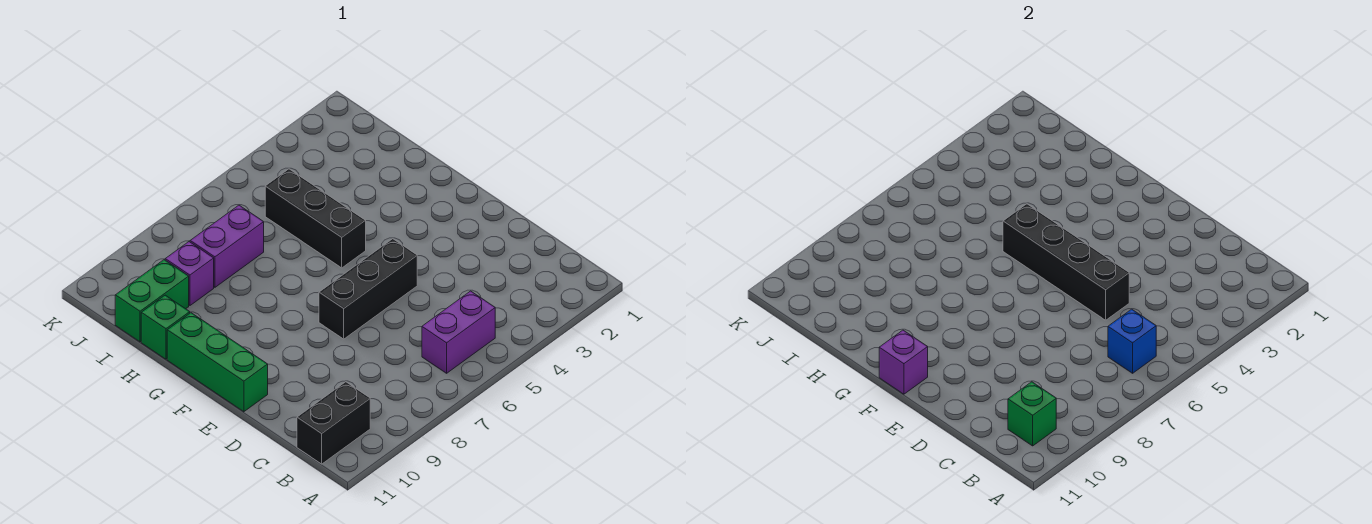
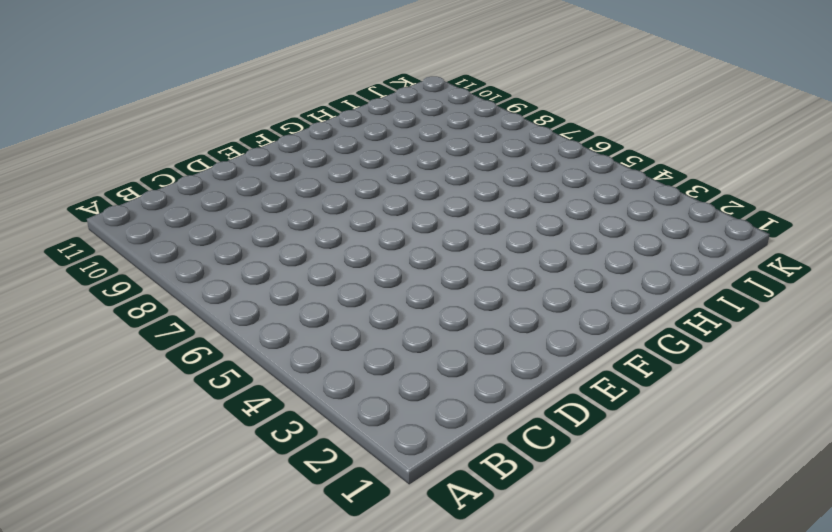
none -> purple 1x2 brick [422,291,495,373]
none -> black 1x2 brick [297,382,370,464]
none -> black 1x3 brick [319,239,417,339]

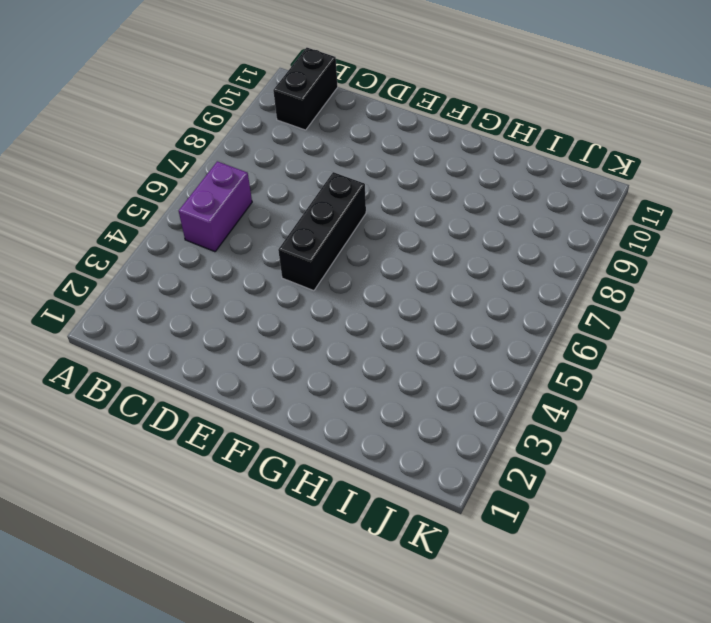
none -> green 1x3 brick [167,313,268,412]
none -> black 1x3 brick [265,169,366,268]
none -> green 1x1 brick [141,295,190,359]

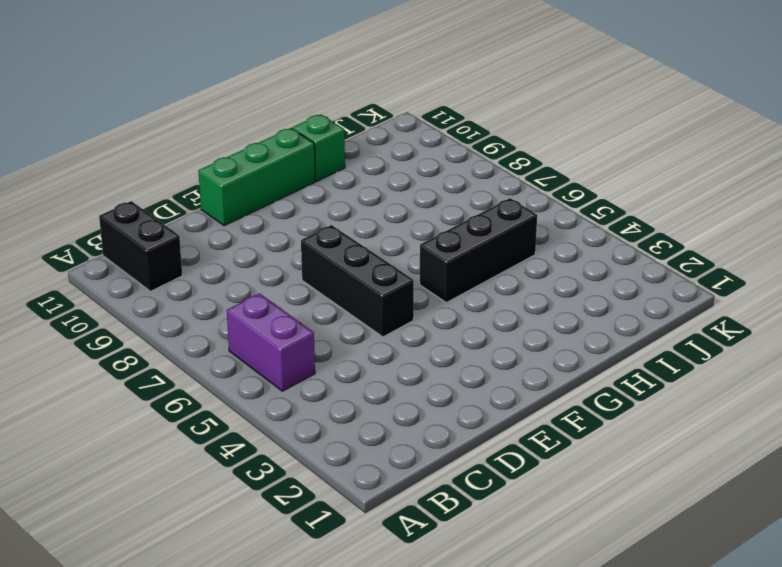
none -> purple 1x2 brick [190,205,264,287]
none -> purple 1x1 brick [165,242,214,305]
none -> green 1x2 brick [115,260,189,342]

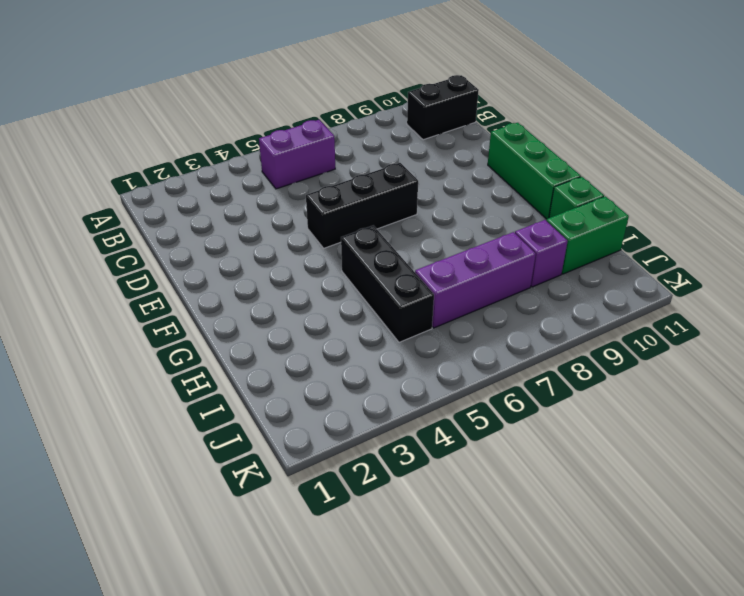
purple 1x3 brick [415,232,536,328] -> purple 1x2 brick [190,205,264,287]
none -> blue 1x1 brick [1108,309,1156,373]
none -> green 1x1 brick [1008,382,1056,446]
none -> black 1x4 brick [1003,204,1129,320]

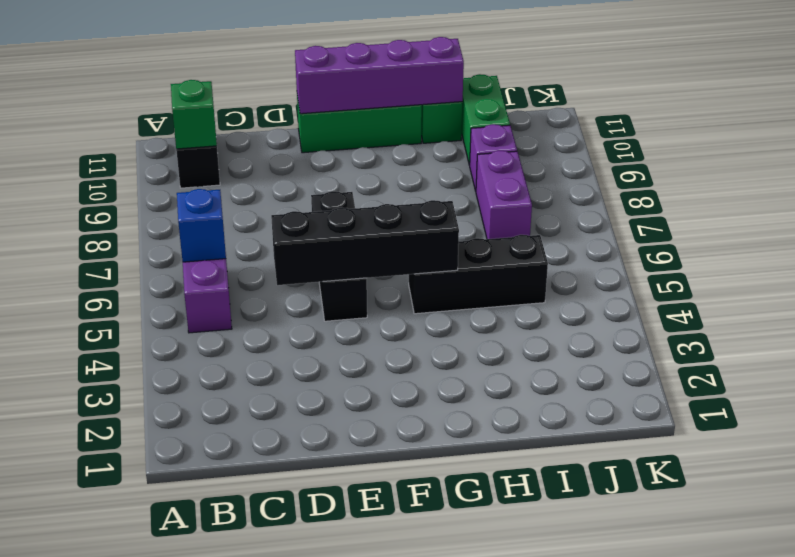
purple 1x4 brick [295,37,464,114] -> purple 1x1 brick [879,330,928,394]

